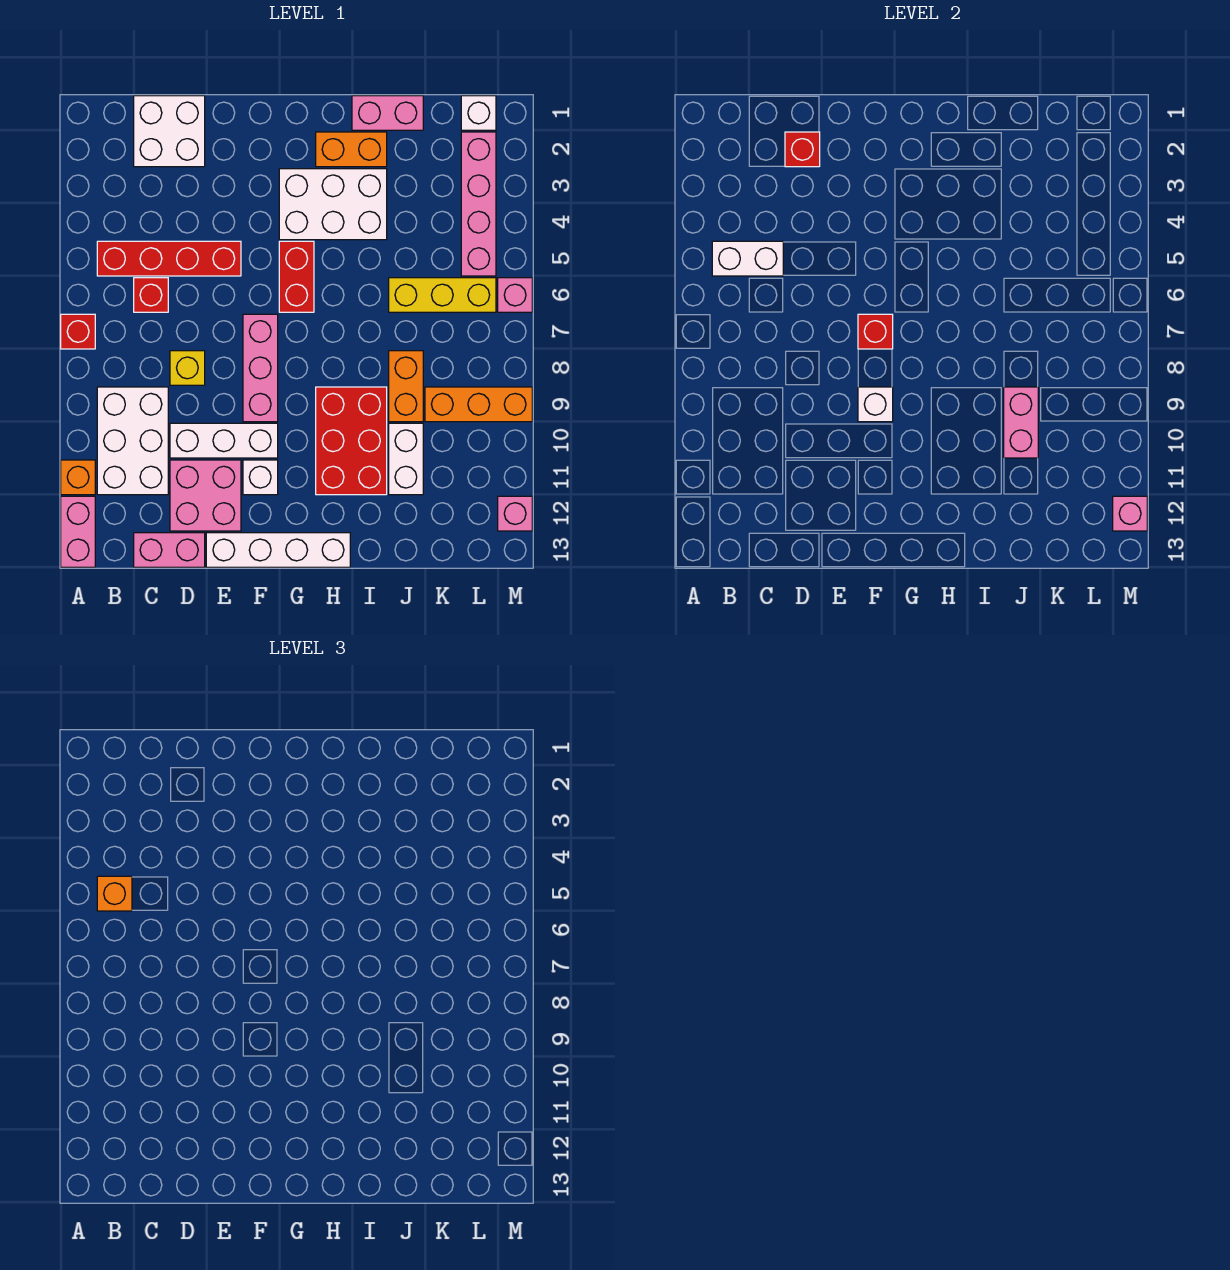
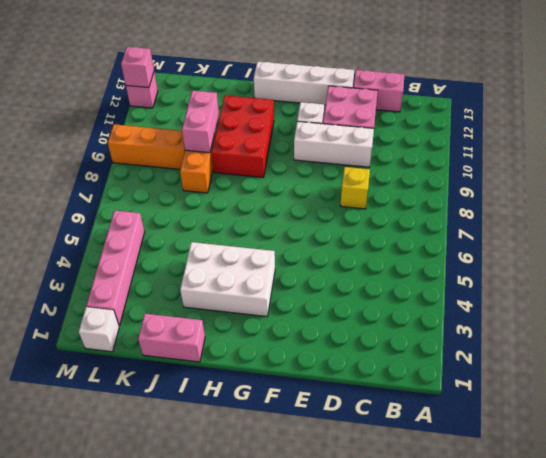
none -> red 1x1 brick [61,314,95,349]
none -> orange 1x1 brick [61,460,95,495]
none -> pink 1x2 brick [61,496,95,567]
none -> red 1x4 brick [97,241,241,276]

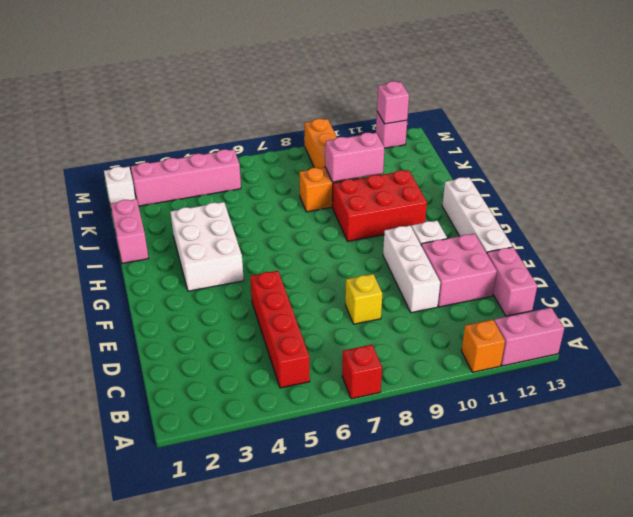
none -> white 2x3 brick [97,387,168,495]
none -> white 2x2 brick [134,96,205,167]
none -> red 1x1 brick [134,278,168,312]
none -> pink 1x3 brick [243,314,278,422]

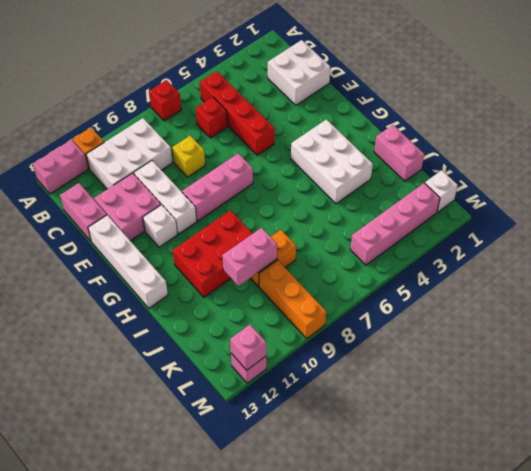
none -> red 1x2 brick [279,241,314,312]
none -> orange 1x2 brick [316,132,387,167]
none -> yellow 1x3 brick [389,278,496,312]
none -> white 1x2 brick [389,423,423,495]

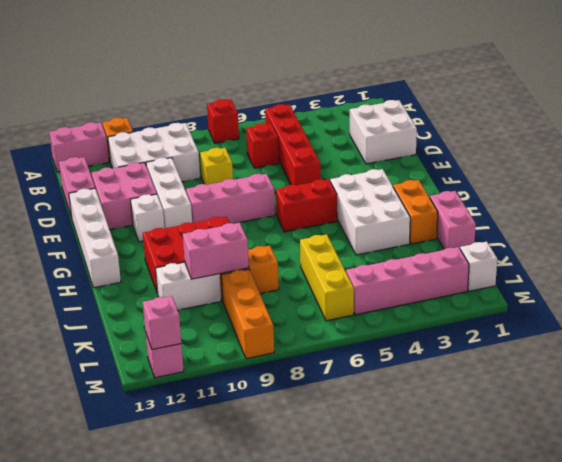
none -> pink 1x1 brick [498,278,532,312]
none -> white 1x2 brick [712,241,783,276]
none -> red 1x1 brick [785,132,820,167]
none -> red 1x1 brick [858,314,893,349]

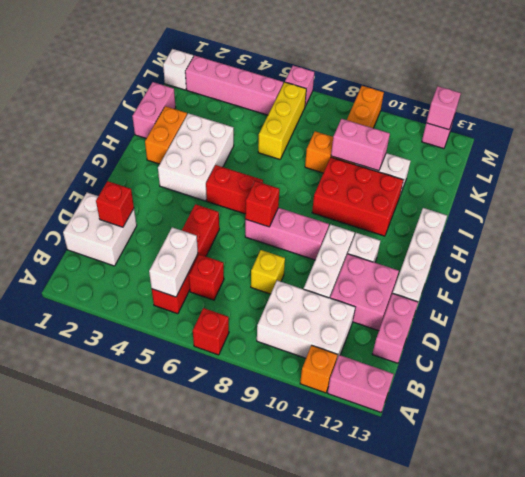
none -> white 1x1 brick [858,387,893,422]
none -> orange 1x1 brick [97,876,132,911]

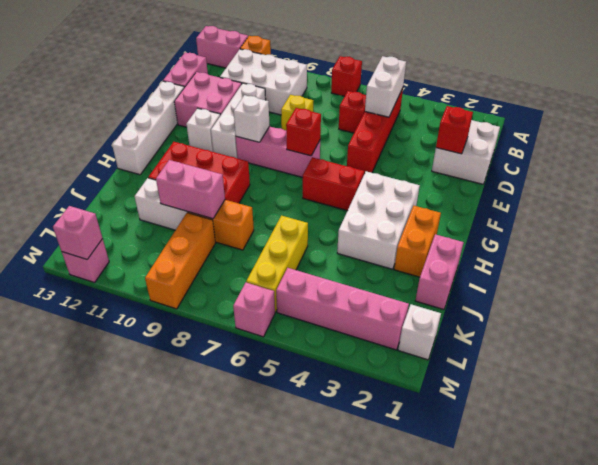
none -> orange 1x1 brick [97,876,132,911]

